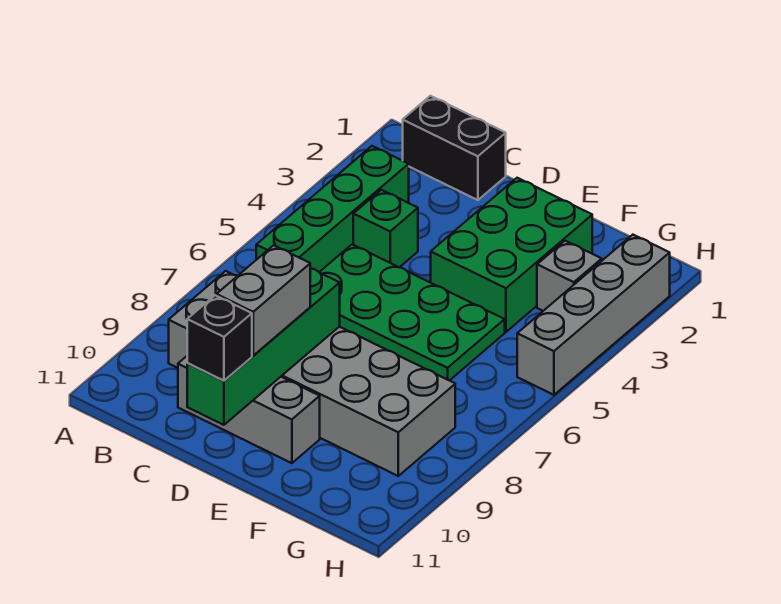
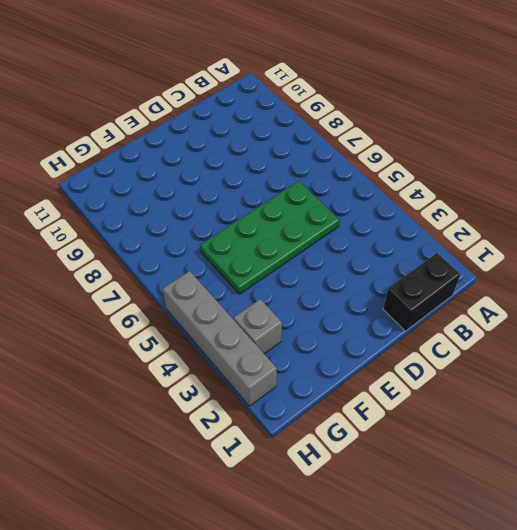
none -> green 1x4 brick [256,146,409,272]
none -> grey 2x6 brick [169,271,455,476]
none -> green 1x1 brick [353,190,418,267]

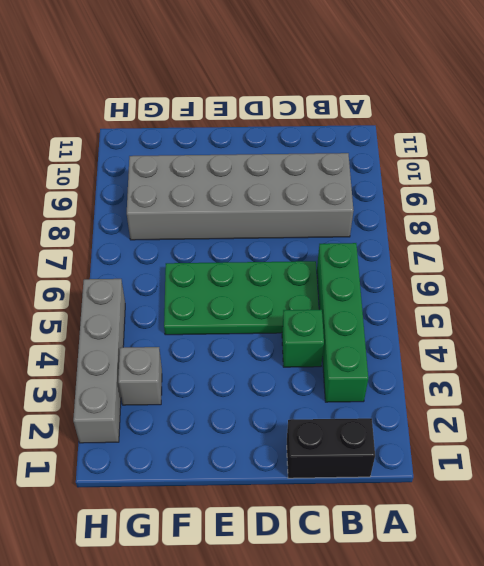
none -> grey 1x3 brick [178,356,320,463]
none -> green 2x3 brick [431,178,592,332]
none -> green 1x4 brick [187,268,340,425]

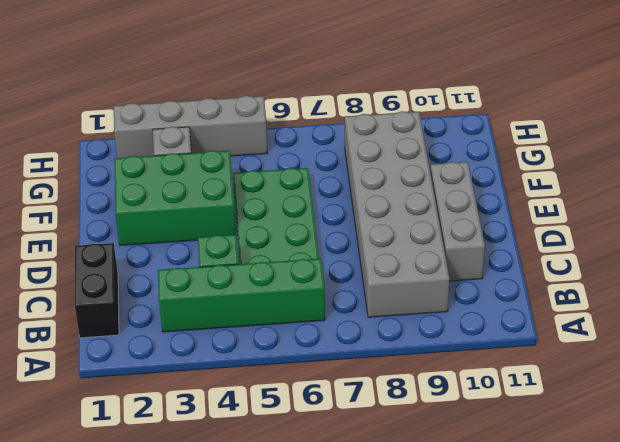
none -> green 1x4 brick [187,268,340,425]
none -> grey 1x2 brick [217,245,310,355]
none -> black 1x1 brick [187,295,252,381]

